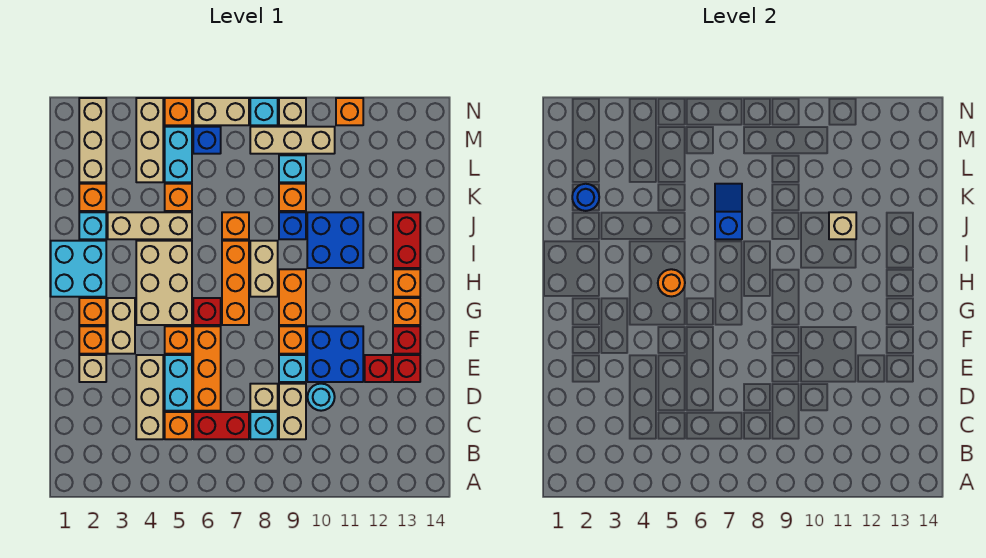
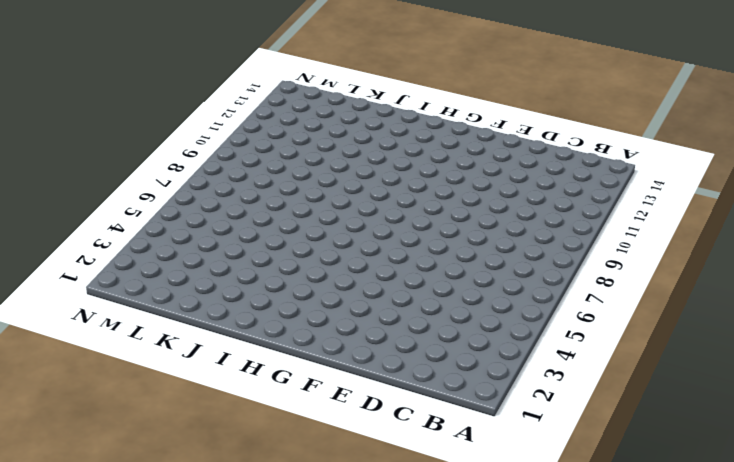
none -> tan 1x3 brick [136,355,163,439]
none -> orange 1x1 brick [165,412,192,439]
none -> red 1x2 brick [193,412,249,439]
none -> cyan 1x1 brick [250,412,278,439]

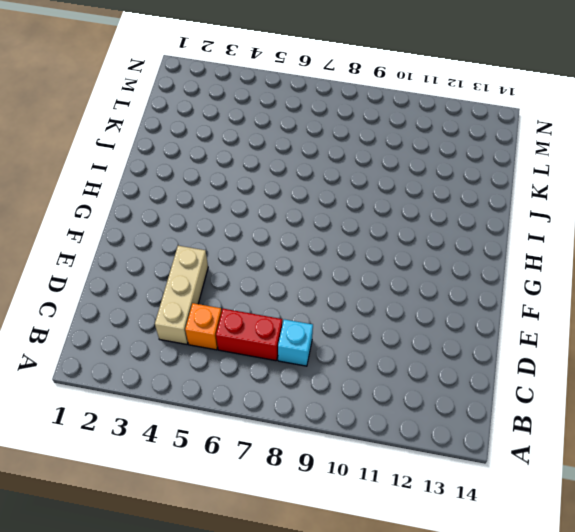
none -> tan 1x2 brick [279,384,306,439]
none -> cyan 1x2 brick [165,355,192,411]
none -> orange 1x3 brick [193,326,221,411]
none -> tan 1x1 brick [250,384,278,411]

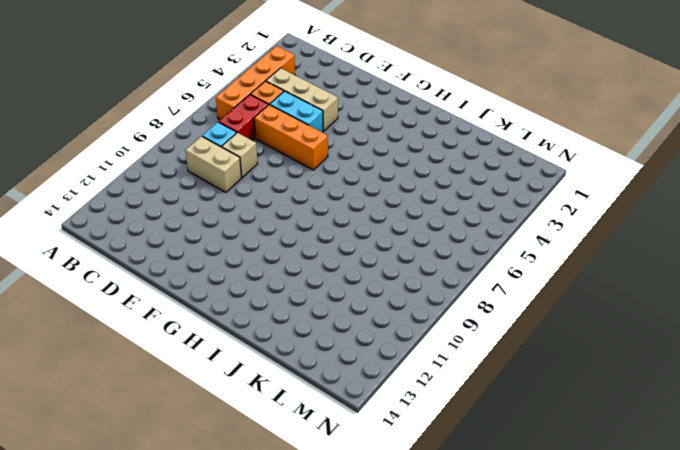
orange 1x4 brick [216,46,295,120] -> none
none -> cyan 1x1 round brick [308,384,335,411]
none -> tan 1x1 brick [79,355,106,382]
none -> cyan 1x1 brick [279,355,306,382]
none -> blue 2x2 brick [307,326,363,382]

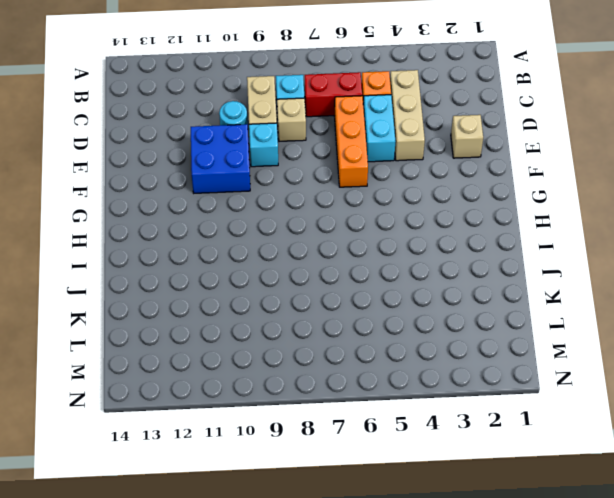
none -> red 1x1 brick [365,355,392,382]
none -> red 1x1 brick [393,355,420,382]
none -> orange 1x1 brick [79,326,106,354]
none -> tan 1x2 brick [108,298,135,354]

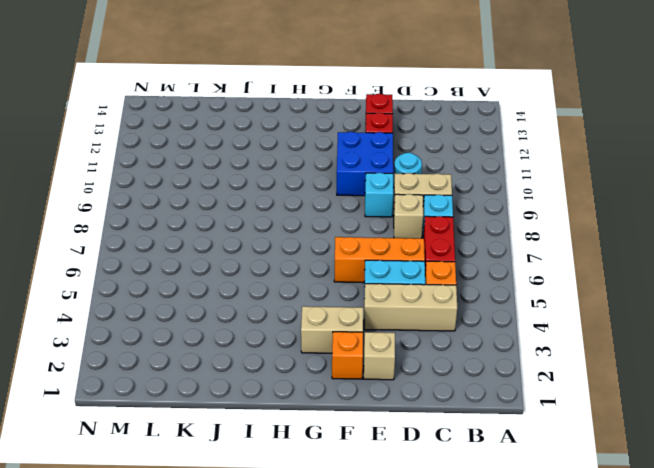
none -> orange 1x1 brick [165,326,192,354]
none -> orange 1x1 brick [279,326,306,354]
none -> red 1x1 brick [393,326,420,354]
none -> orange 1x1 brick [79,298,106,325]

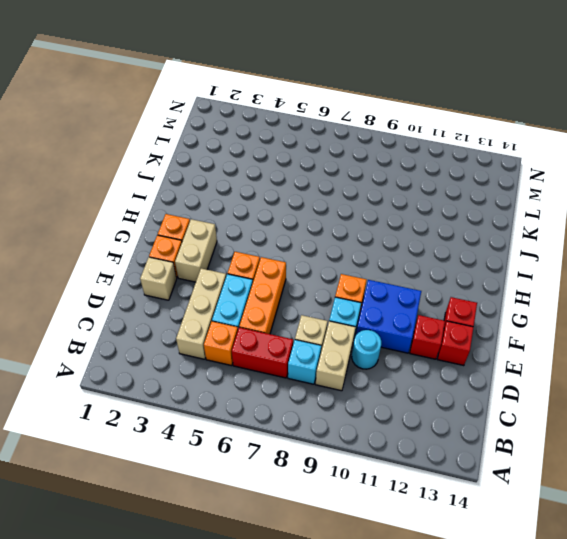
none -> tan 2x3 brick [136,241,192,325]
none -> red 1x1 brick [193,298,221,325]
none -> orange 1x3 brick [222,241,249,325]
none -> orange 1x2 brick [279,269,306,325]

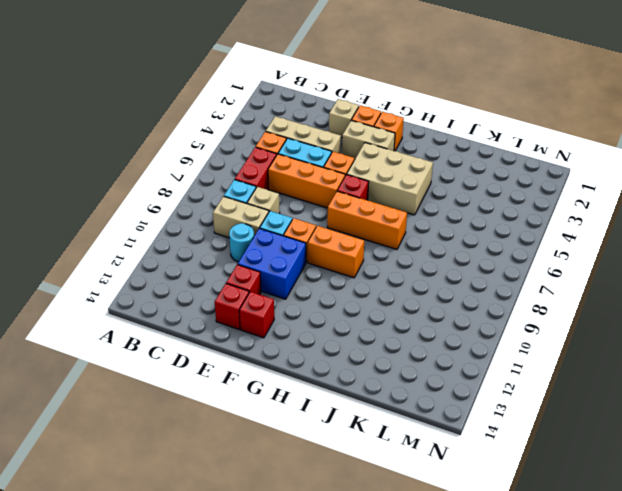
none -> orange 1x1 brick [393,298,420,325]
none -> cyan 2x2 brick [51,241,106,297]
none -> tan 1x2 brick [250,241,278,297]
none -> orange 1x1 brick [393,269,420,297]

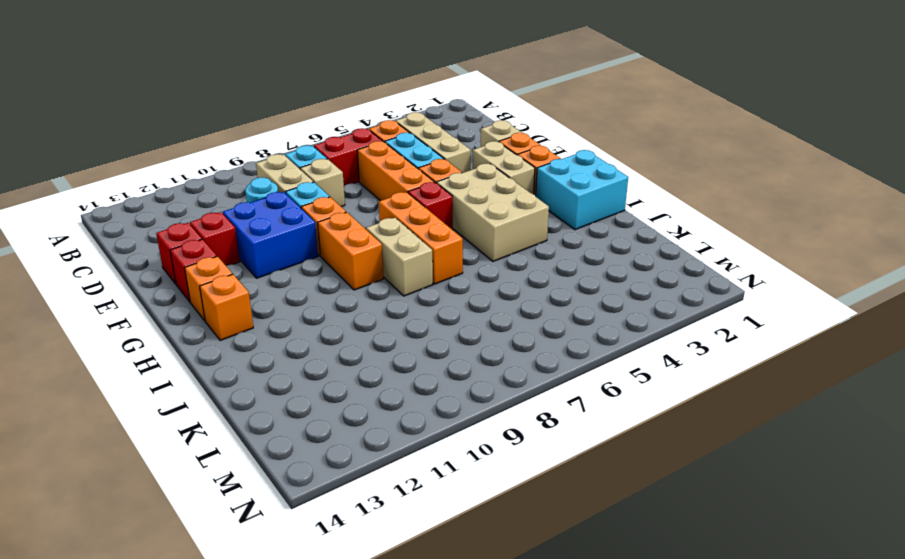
none -> blue 2x2 brick [307,212,363,268]
none -> red 1x2 brick [393,212,420,268]
none -> cyan 1x1 brick [79,212,106,239]
none -> tan 1x3 brick [108,212,192,239]

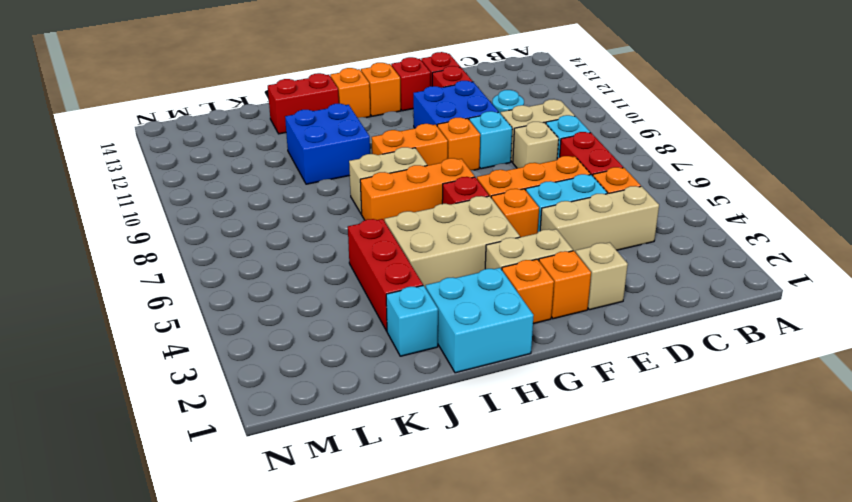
red 1x3 brick [348,219,423,331] -> tan 1x3 brick [108,212,192,239]
none -> orange 1x1 brick [222,212,249,239]
none -> blue 1x1 brick [279,212,306,239]
none -> orange 1x1 brick [79,184,106,211]
none -> orange 1x1 brick [165,184,192,211]

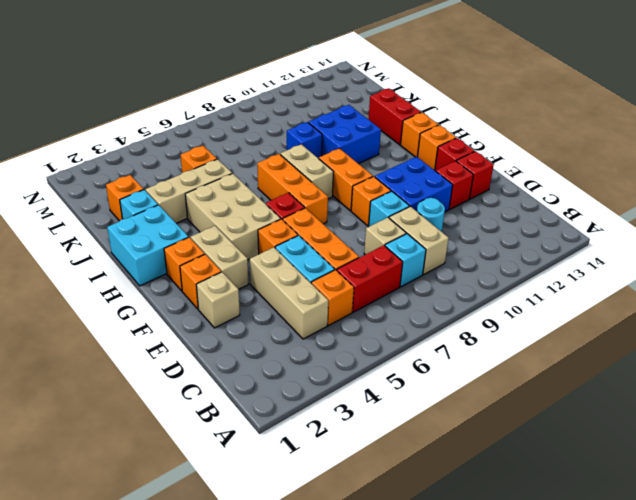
none -> orange 1x1 brick [222,212,249,239]
none -> orange 1x1 brick [279,184,306,211]
none -> tan 1x3 brick [79,98,106,182]
none -> tan 1x3 brick [136,98,163,182]

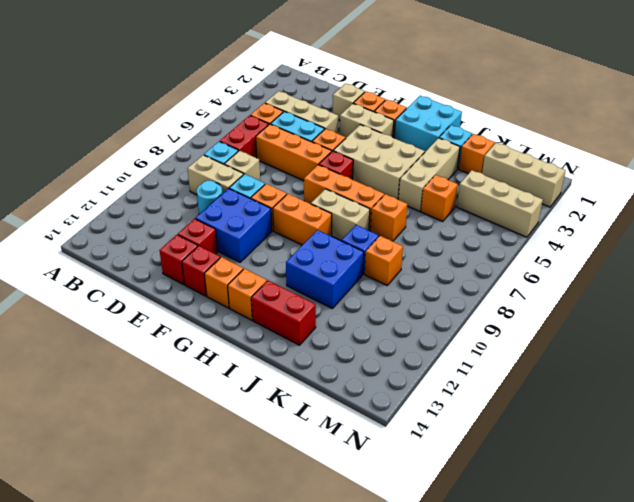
none -> cyan 1x2 brick [165,127,192,182]
none -> cyan 1x1 brick [279,155,306,182]
none -> blue 1x1 brick [193,127,221,154]
none -> tan 1x3 brick [250,127,335,154]

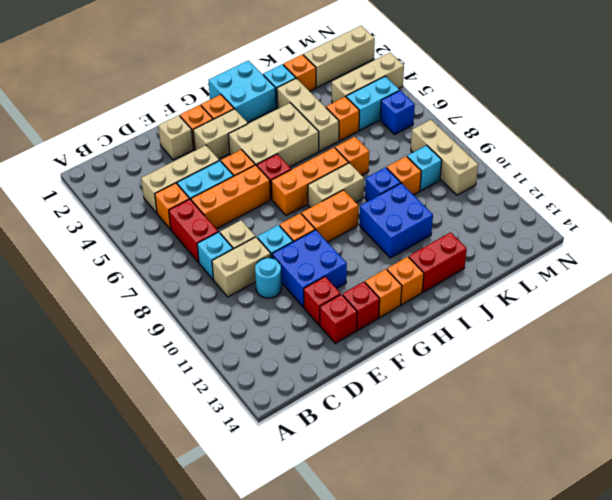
none -> orange 1x1 brick [165,98,192,125]
none -> tan 1x2 brick [193,98,249,125]
none -> cyan 1x1 brick [250,98,278,125]
none -> tan 1x1 brick [279,98,306,125]

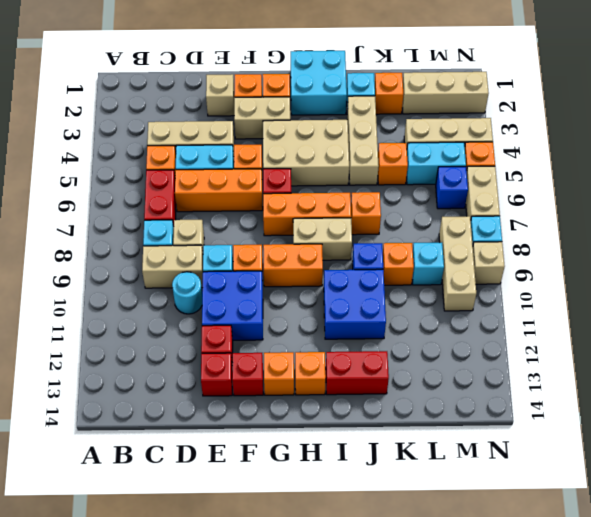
none -> orange 1x1 brick [336,98,363,125]
none -> orange 1x1 round brick [658,269,685,296]
none -> blue 1x2 slope [715,184,742,239]
none -> tan 1x1 brick [829,212,856,239]

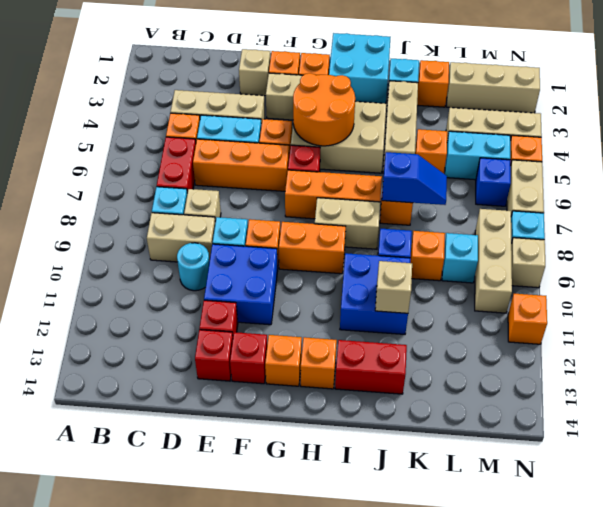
orange 2x2 round brick [293,73,355,146] -> orange 1x1 round brick [658,269,685,296]
none -> blue 1x1 round brick [572,184,599,211]

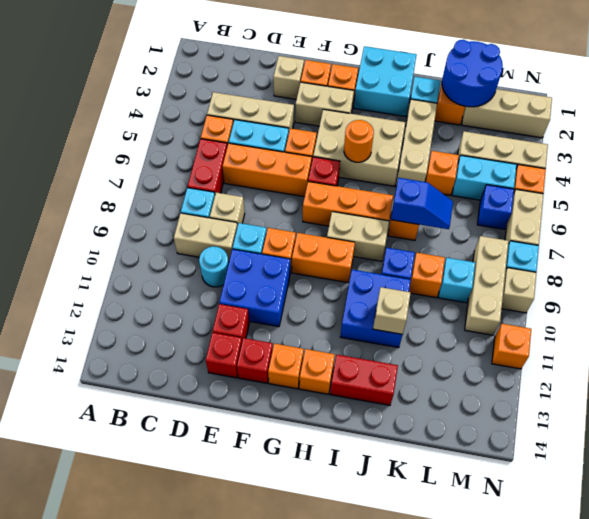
blue 2x2 round brick [442,40,503,107] -> blue 1x1 round brick [572,184,599,211]

